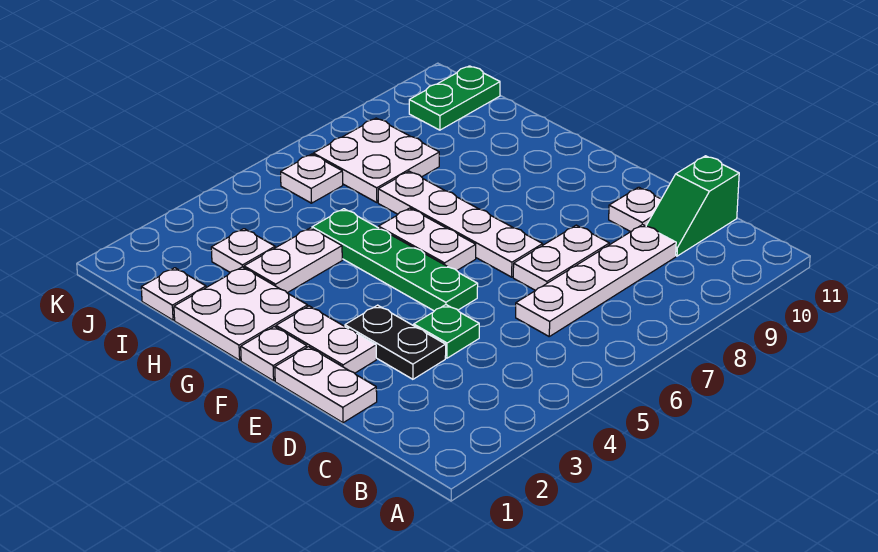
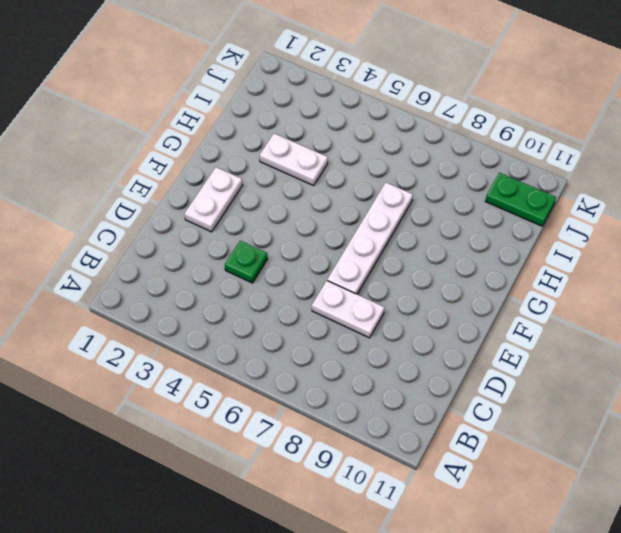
none -> white 1x4 plate [516,225,676,336]
none -> green 1x2 slope [646,156,739,256]
none -> white 1x2 plate [275,347,377,423]

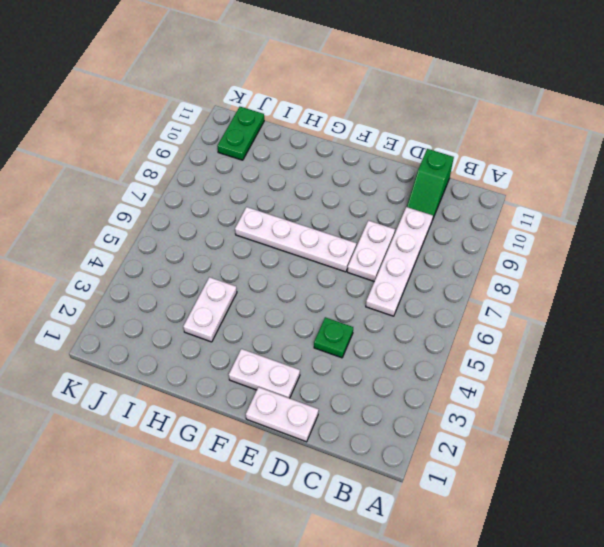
none -> black 1x2 plate [345,305,446,379]
none -> white 1x1 plate [609,187,661,232]
none -> green 1x4 plate [312,209,478,311]

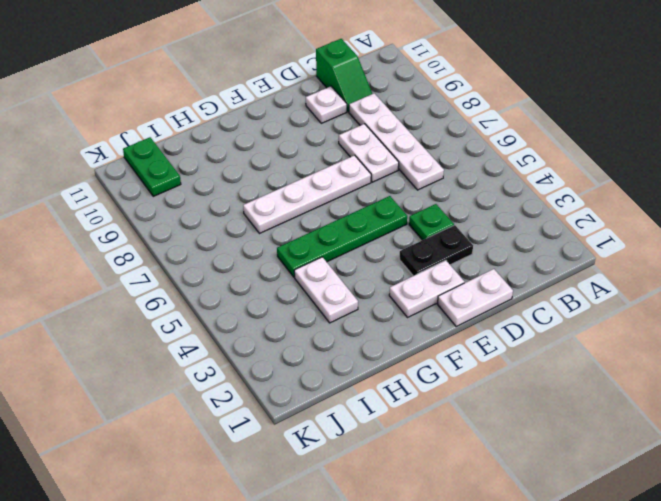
none -> white 1x1 plate [241,326,307,381]
none -> white 1x2 plate [379,208,476,270]
none -> white 2x2 plate [174,267,308,360]

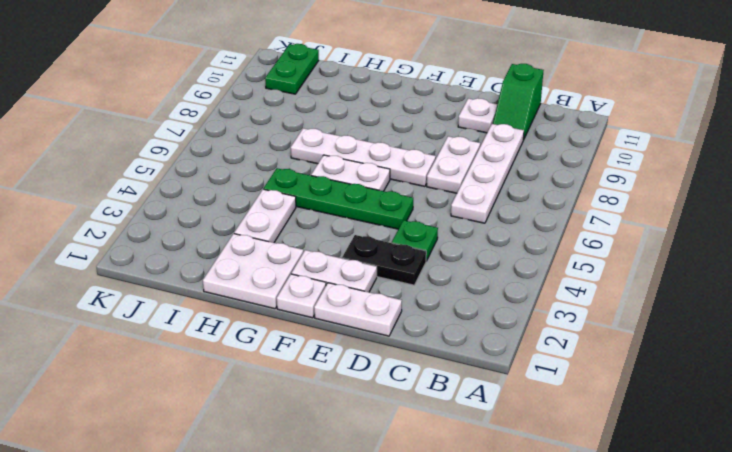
none -> white 1x1 plate [141,268,206,320]
none -> white 1x1 plate [211,229,275,272]
none -> white 2x2 plate [313,118,439,203]

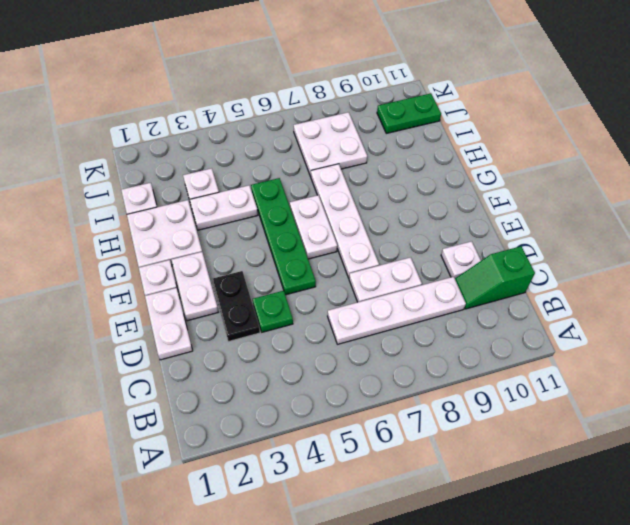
none -> white 1x1 plate [281,154,343,203]

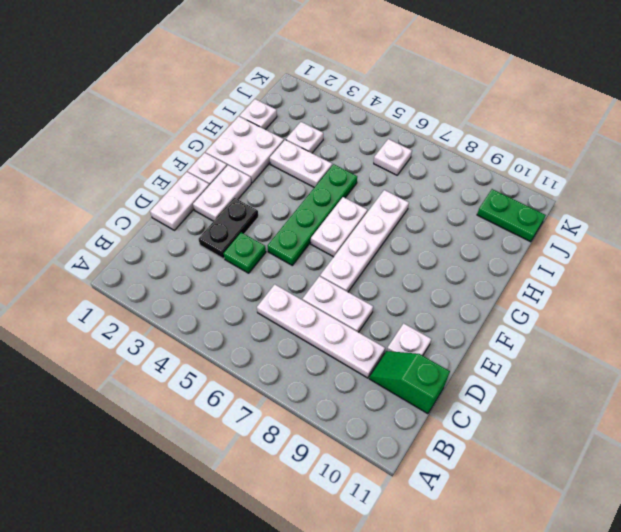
none -> white 2x2 plate [313,118,439,203]

